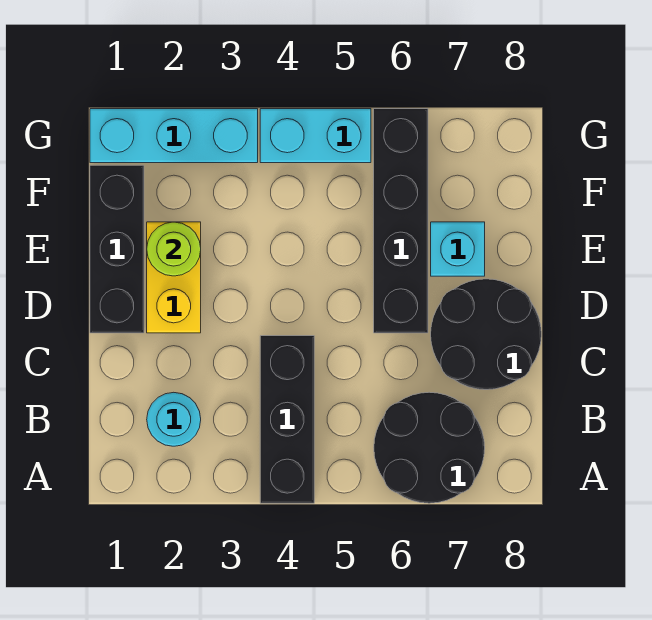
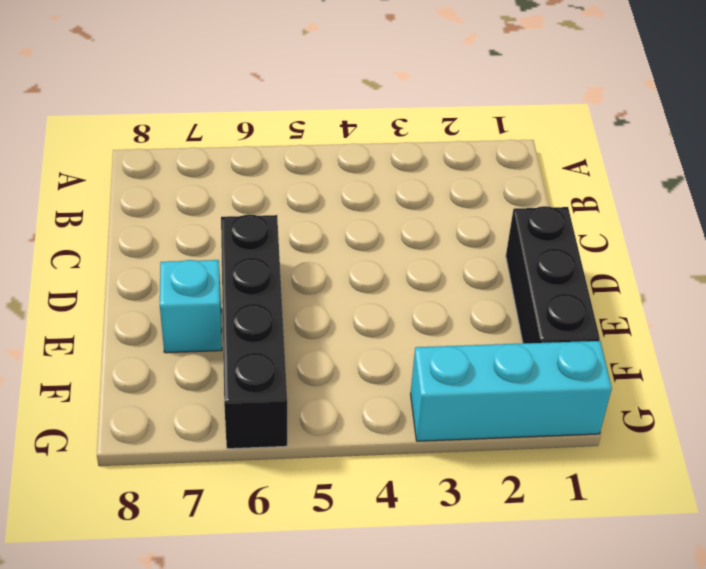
none -> black 1x3 brick [260,336,314,503]
none -> black 2x2 round brick [374,392,485,503]

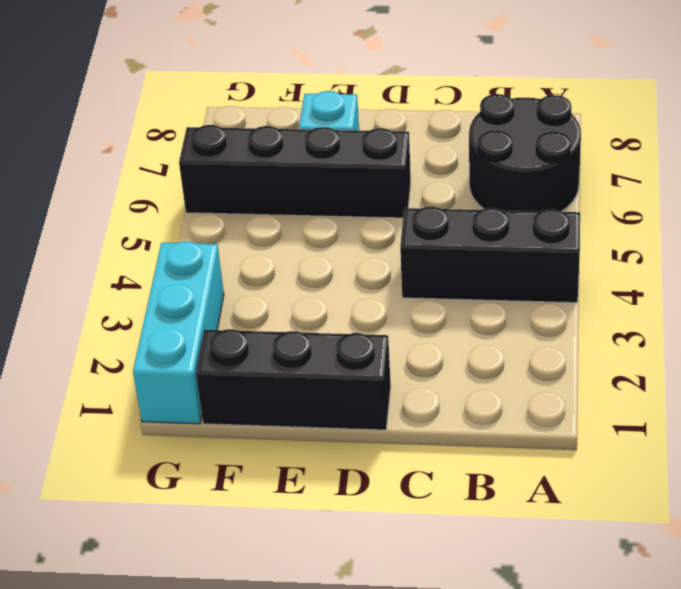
none -> cyan 1x1 round brick [147,392,201,446]
none -> black 2x2 round brick [431,279,541,390]

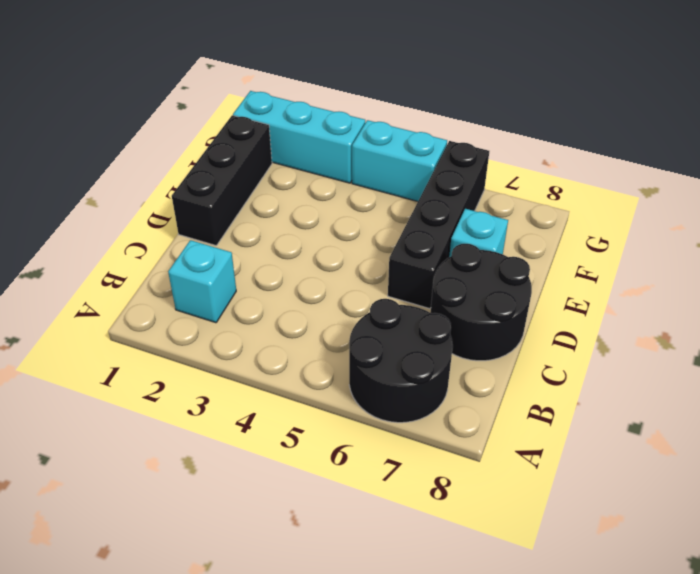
cyan 1x1 brick [168,240,236,323] -> cyan 1x1 round brick [147,392,201,446]
none -> black 1x3 brick [260,336,314,503]
none -> yellow 1x2 brick [147,222,201,333]

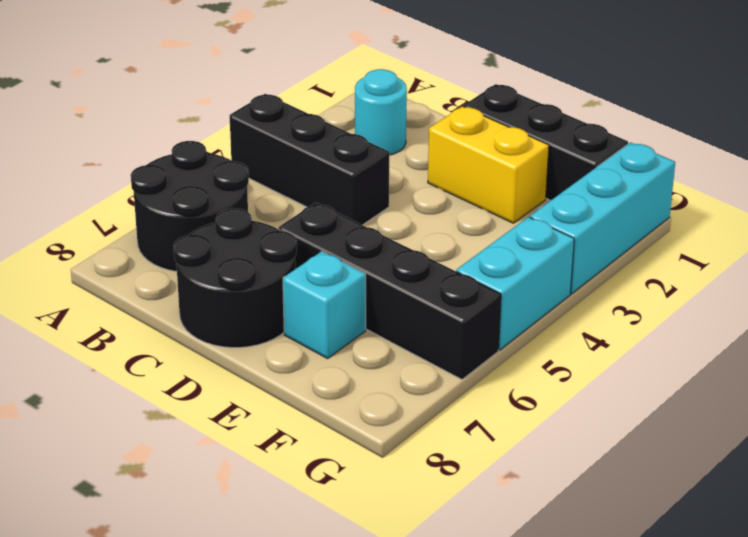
none -> lime 1x1 round brick [147,222,201,276]

